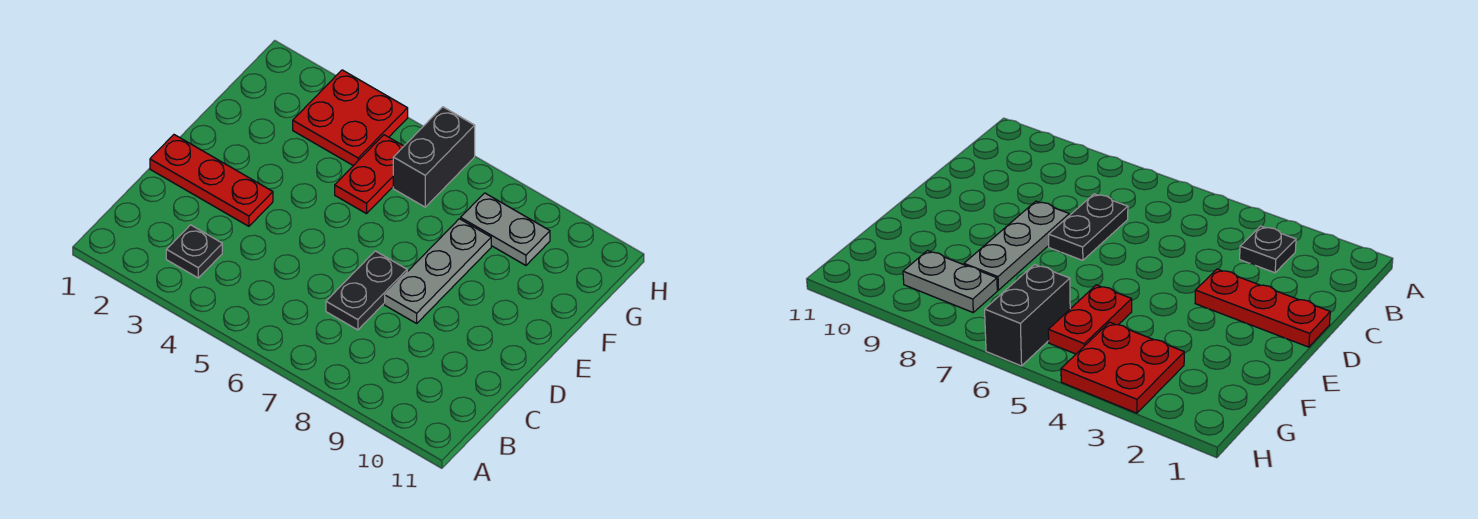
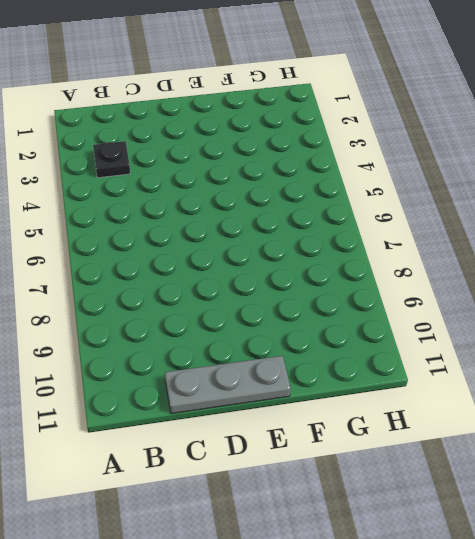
grey 1x3 plate [165,356,291,414] -> grey 1x3 plate moved to [385,219,491,323]
none -> black 1x2 plate [326,251,407,330]
none -> red 1x3 plate [150,135,273,226]

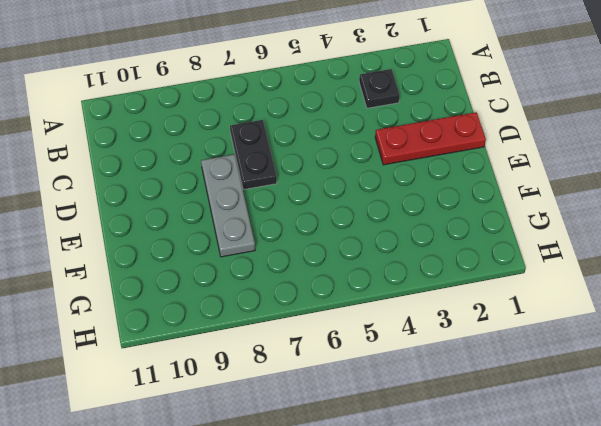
none -> red 1x2 plate [335,135,404,214]
none -> red 2x2 plate [293,70,408,166]

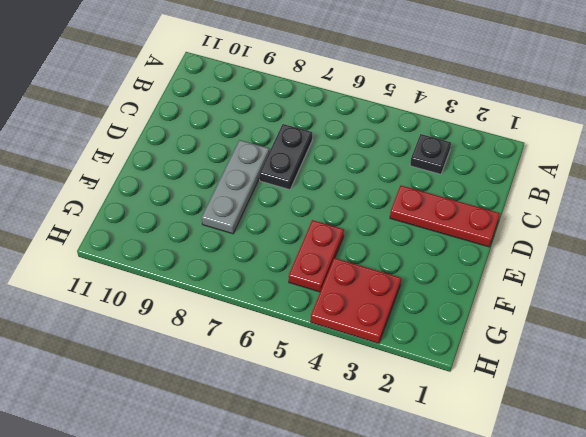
none -> black 1x2 brick [393,107,475,207]
none -> grey 1x2 plate [461,193,550,265]

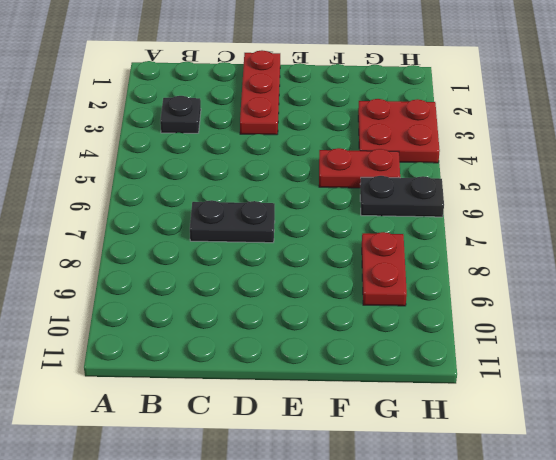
black 1x2 plate [360,176,444,217] -> black 1x2 brick [393,107,475,207]
red 1x2 plate [362,232,407,306] -> grey 1x2 plate [461,193,550,265]
none -> grey 1x3 plate [385,219,491,323]

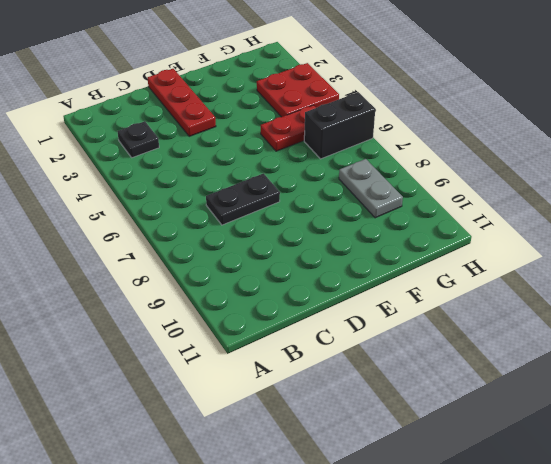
none -> grey 1x3 plate [385,219,491,323]

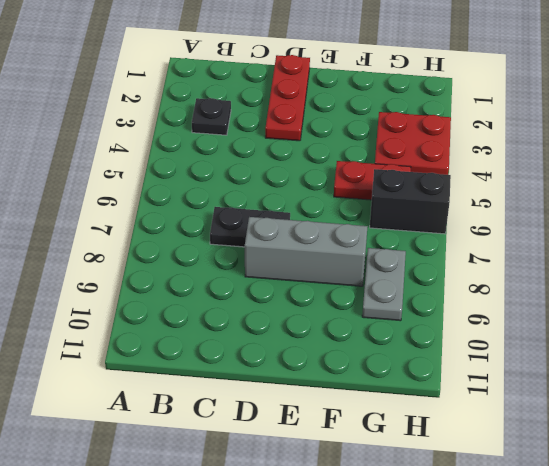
grey 1x3 brick [245,217,368,286] -> grey 1x3 plate [385,219,491,323]

